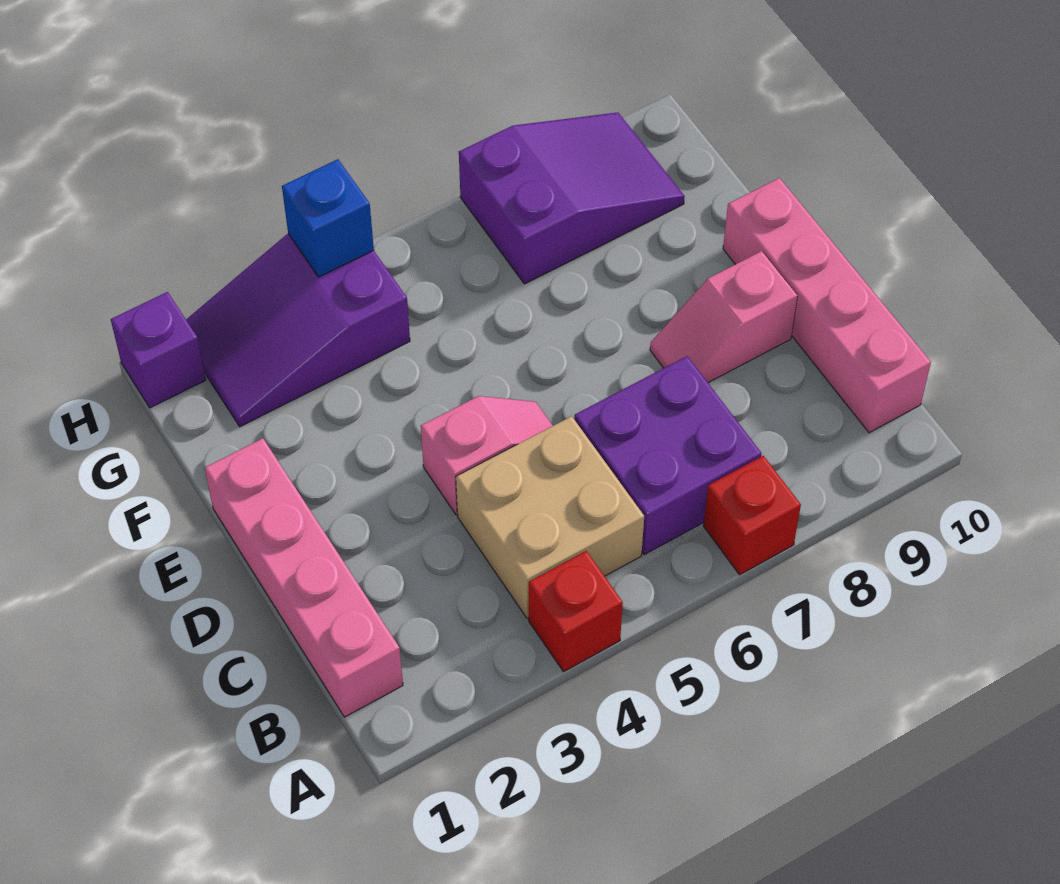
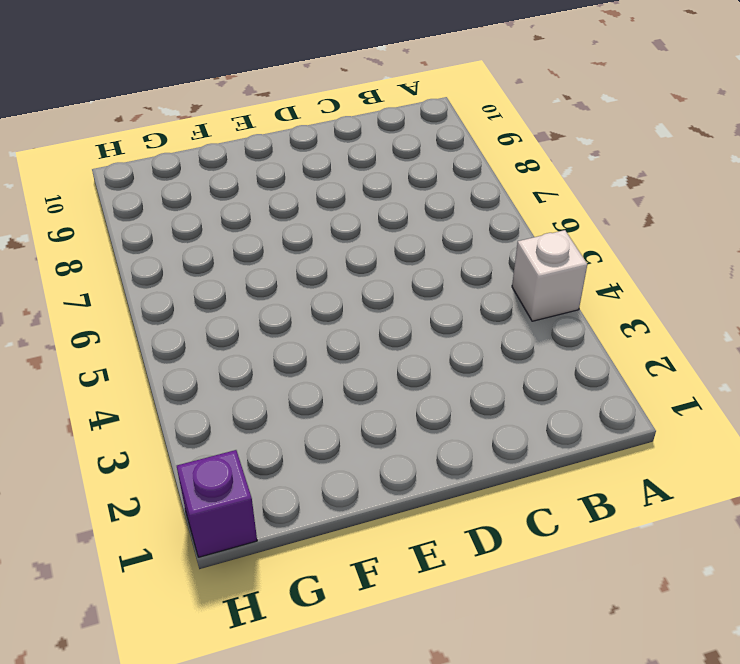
white 1x1 brick [512,230,587,321] -> red 1x1 brick [529,551,623,672]
none -> red 1x1 brick [703,456,801,575]
none -> pink 1x4 brick [205,438,403,717]
none -> tan 2x2 brick [456,416,644,618]

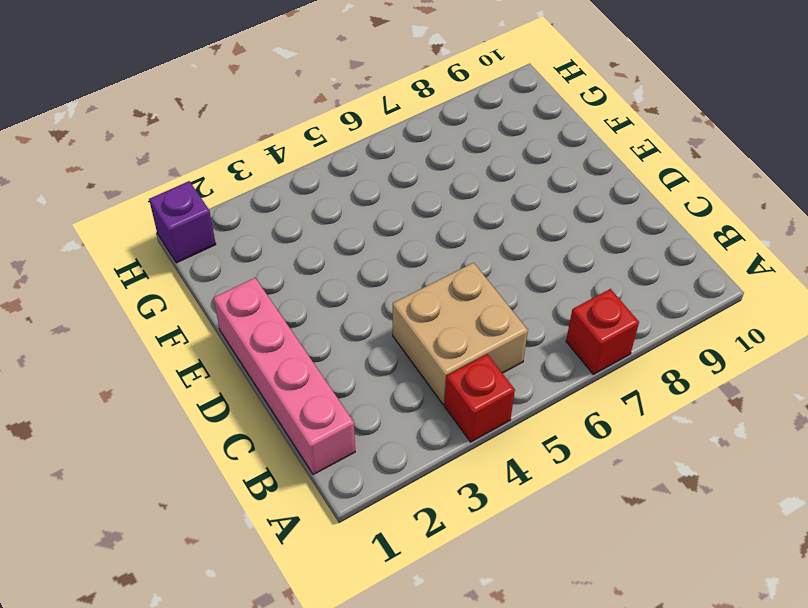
none -> purple 2x2 brick [574,356,761,555]
none -> pink 1x4 brick [723,178,931,433]
none -> pink 1x2 slope [421,396,553,515]

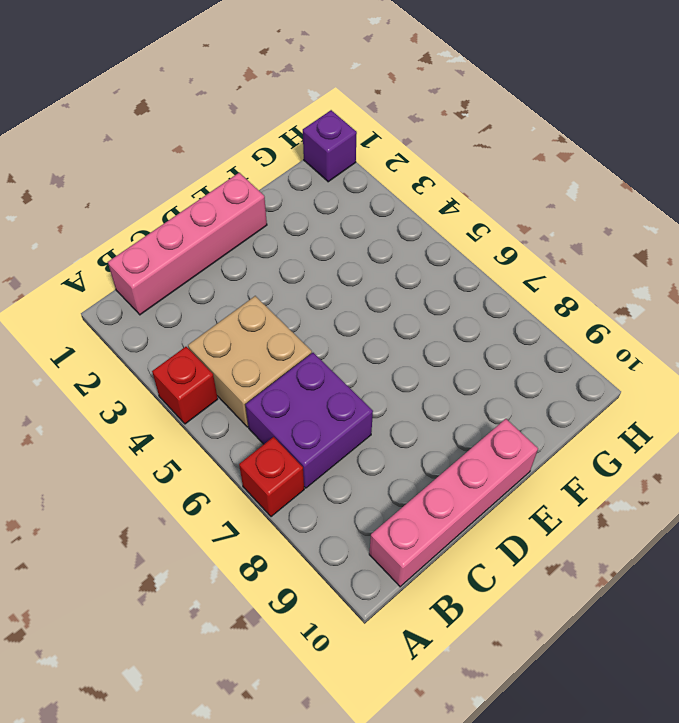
none -> pink 1x2 slope [421,396,553,515]
none -> pink 1x2 slope [650,251,798,383]
none -> purple 2x3 slope [186,234,410,427]

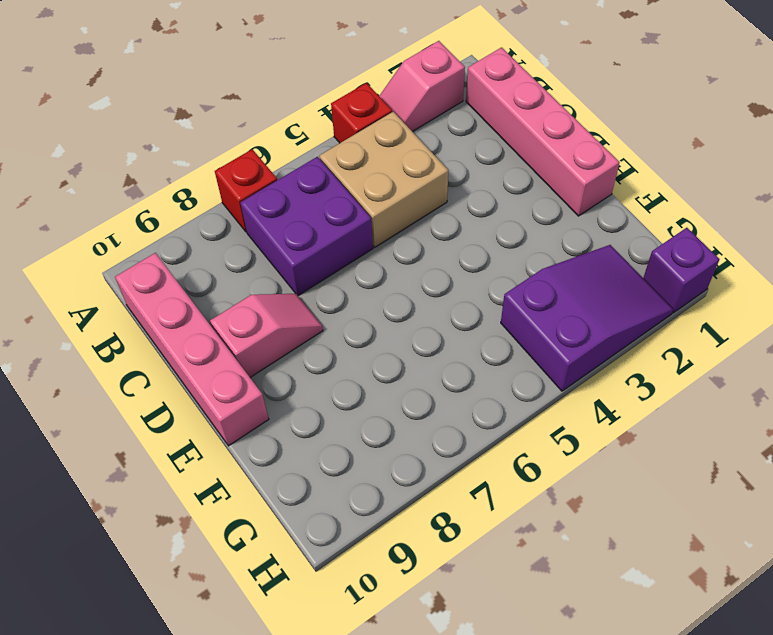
pink 1x2 slope [379,41,465,132] -> pink 1x2 slope moved to [421,396,553,515]
none -> purple 2x3 slope [459,113,685,284]
none -> blue 1x1 brick [282,159,374,277]

